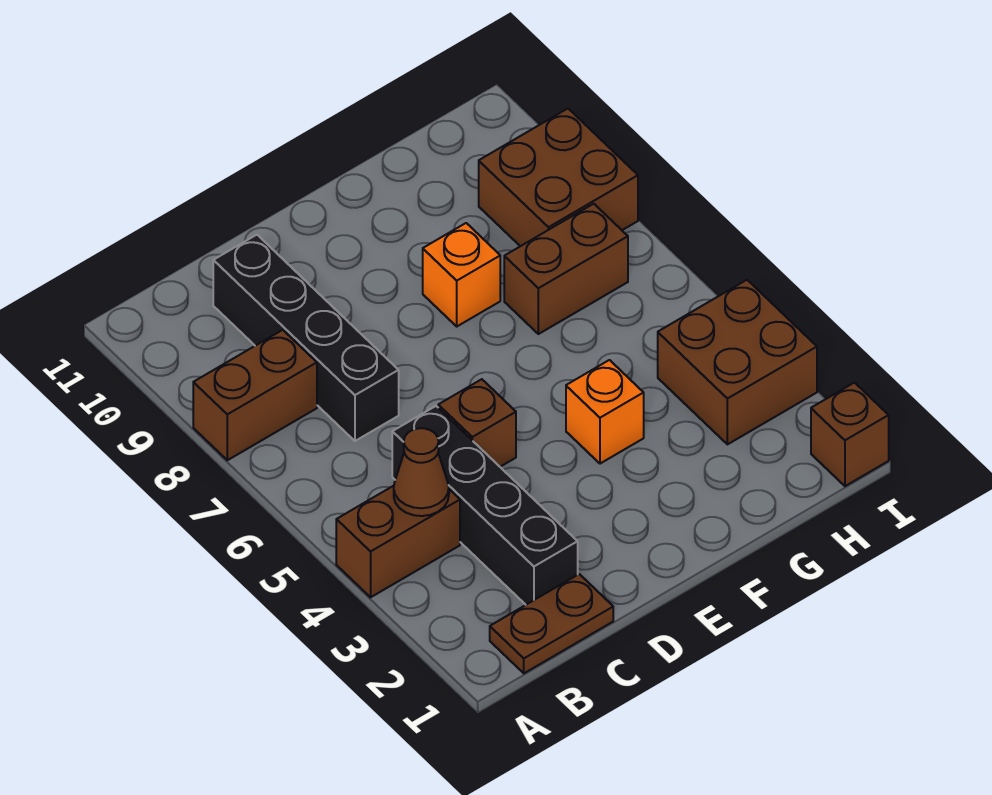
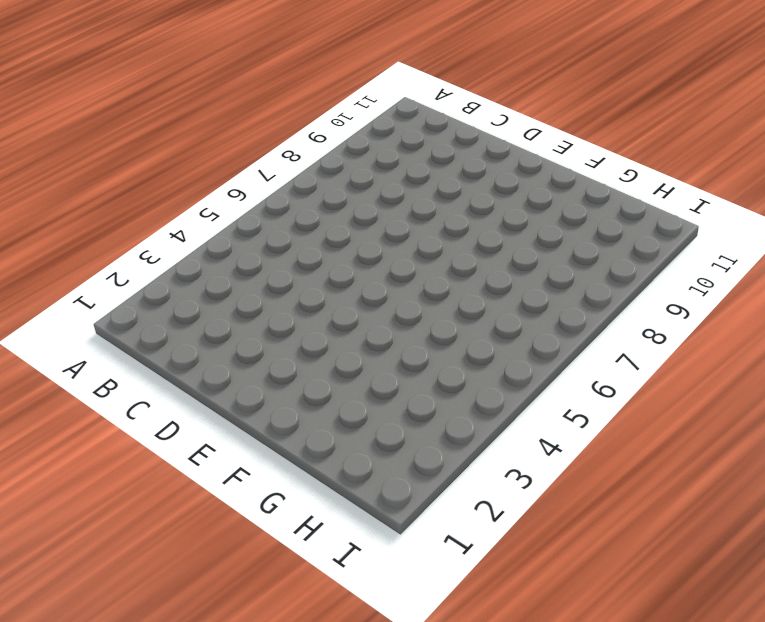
none -> brown 1x2 brick [336,486,460,597]
none -> brown 1x2 brick [193,330,317,460]
none -> brown 1x2 plate [490,574,613,673]

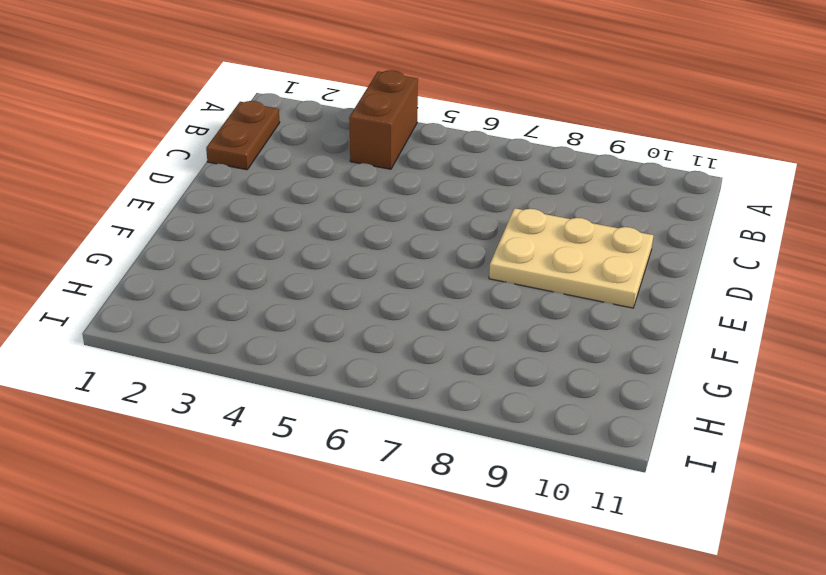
tan 2x3 plate [489,208,653,308] -> none
none -> brown 1x2 brick [193,330,317,460]
none -> black 1x4 brick [392,406,578,605]
none -> black 1x4 brick [213,235,399,441]

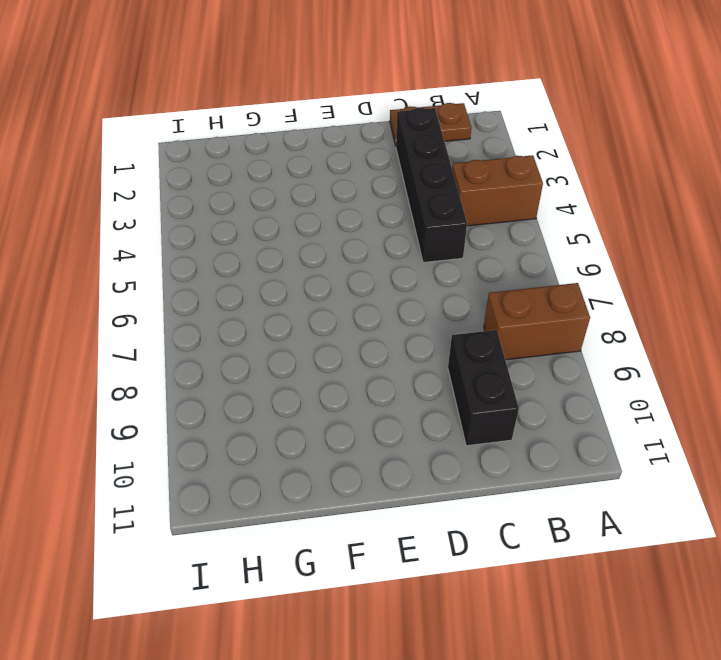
black 1x2 brick [448,330,519,446] -> black 1x4 brick [213,235,399,441]
none -> brown 1x1 brick [438,379,516,467]
none -> orange 1x1 brick [566,360,644,464]
none -> orange 1x1 brick [423,223,500,326]

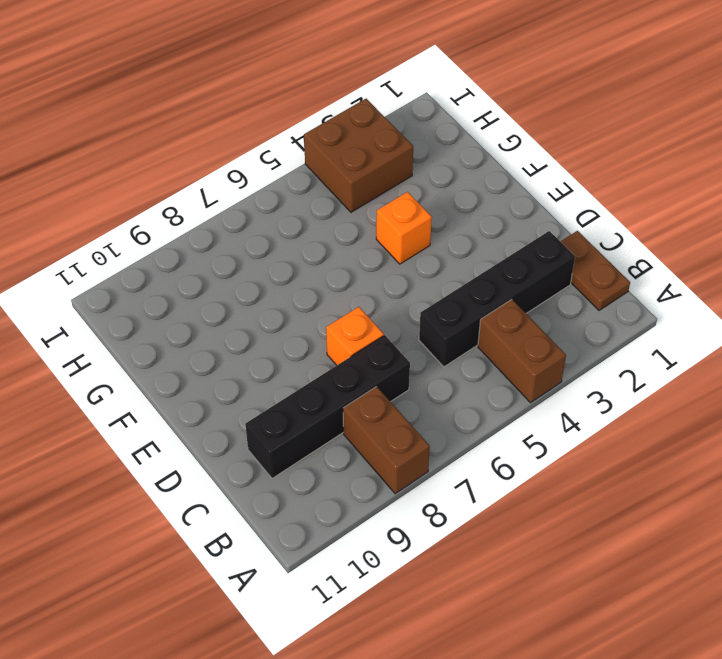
orange 1x1 brick [326,307,384,365] -> orange 1x1 brick moved to [423,223,500,326]
none -> brown 1x1 brick [438,379,516,467]
none -> brown 1x2 brick [504,204,628,334]
none -> brown 2x2 brick [479,109,638,246]

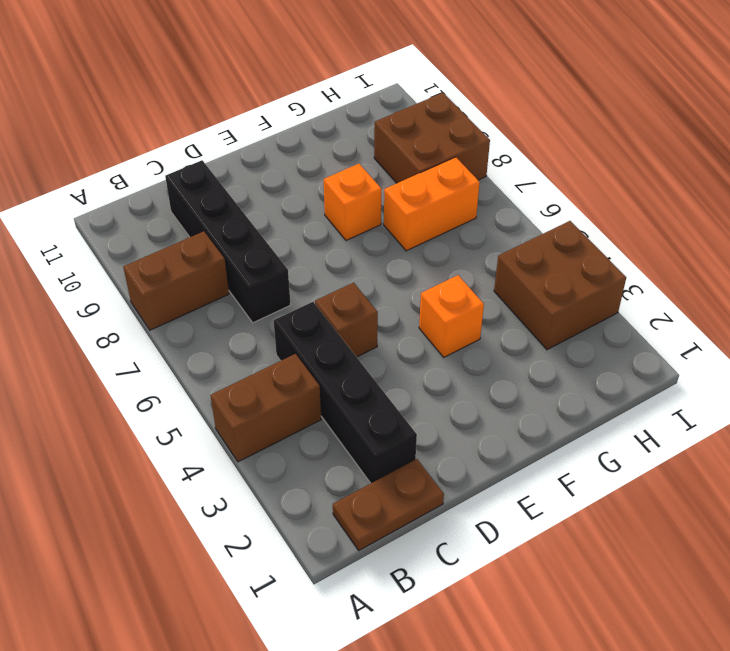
orange 1x2 brick [384,157,480,251] -> brown 1x2 brick [504,204,628,334]
none -> brown 1x1 brick [811,383,889,486]
none -> brown 1x1 cone [394,428,449,516]

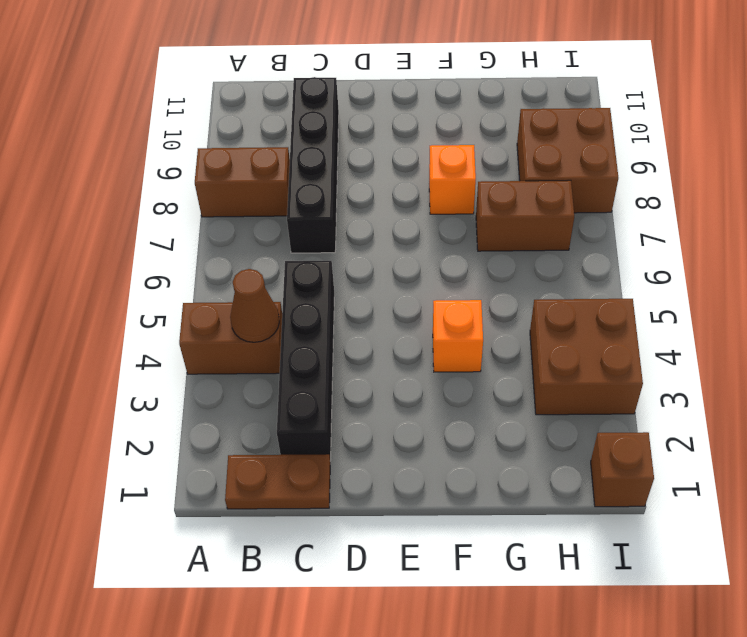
none -> brown 1x1 brick [438,379,516,467]

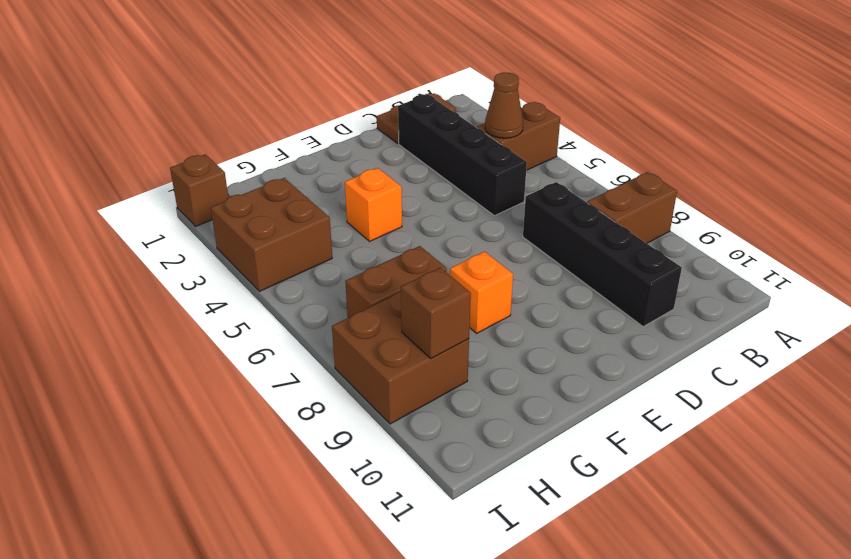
brown 1x1 brick [401,268,471,358] -> brown 1x1 brick moved to [438,379,516,467]

